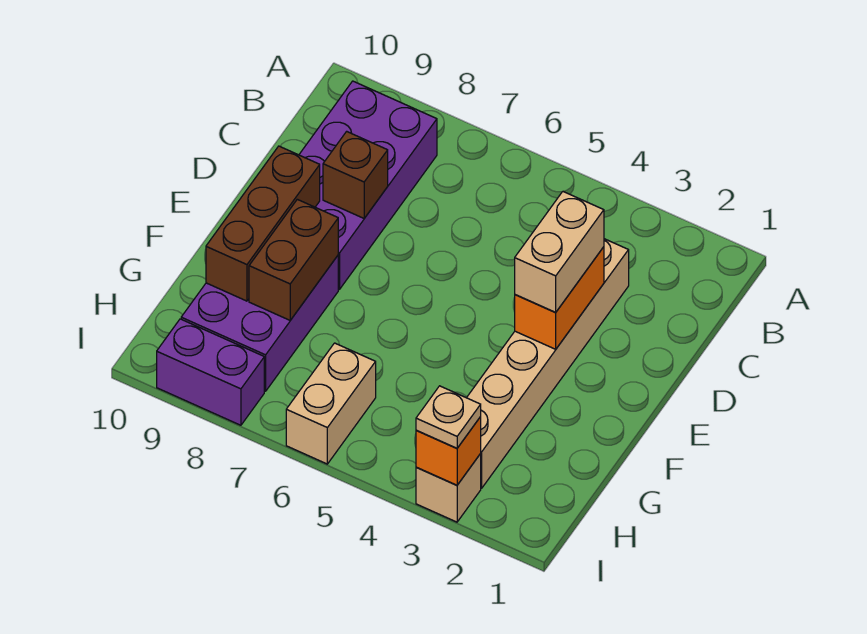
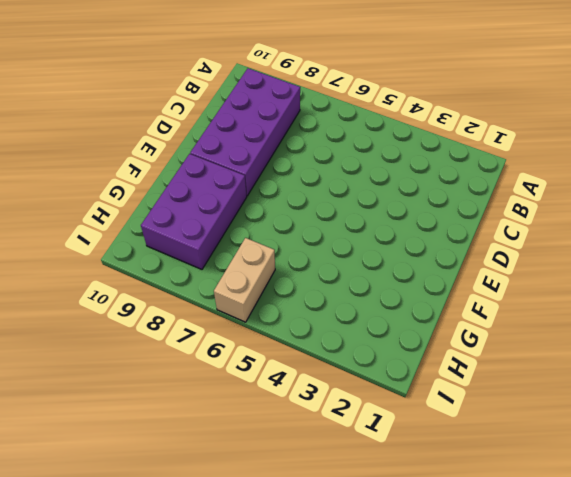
none -> tan 1x6 brick [467,239,629,488]
none -> tan 1x1 brick [416,454,481,522]
none -> purple 1x2 brick [157,319,264,425]

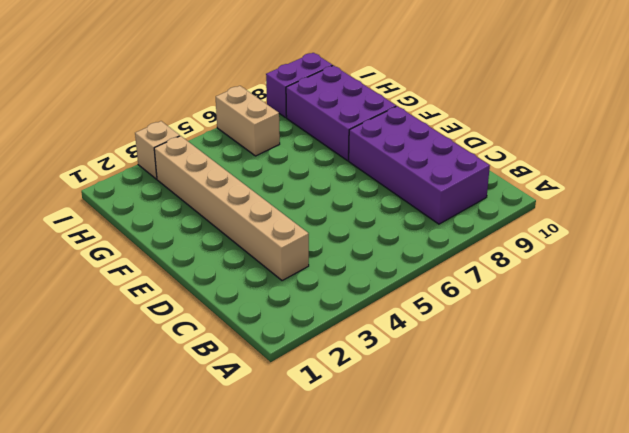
none -> orange 1x2 brick [515,247,604,349]
none -> brown 1x1 brick [323,131,388,218]
none -> brown 1x3 brick [206,146,320,301]

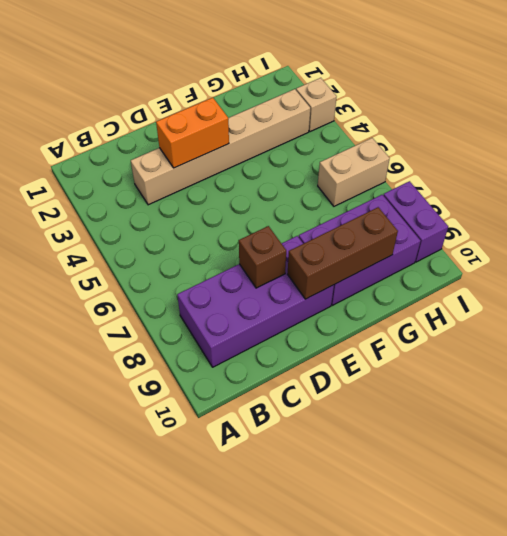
none -> brown 1x2 brick [249,199,338,320]
none -> orange 1x1 brick [416,417,481,485]
none -> tan 1x2 brick [515,191,604,312]

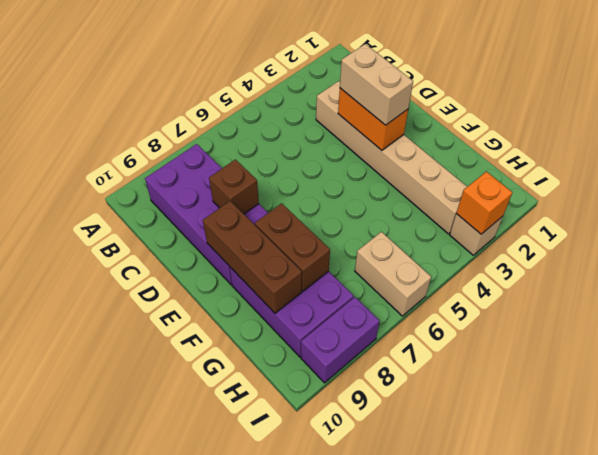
none -> tan 1x1 plate [416,386,481,448]

